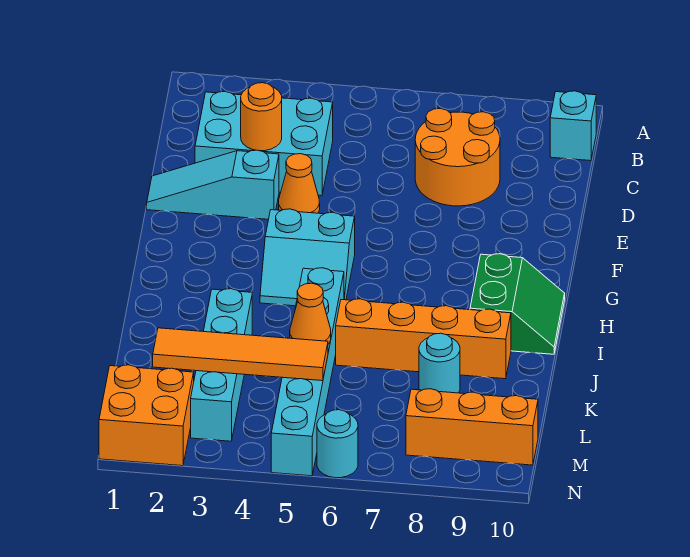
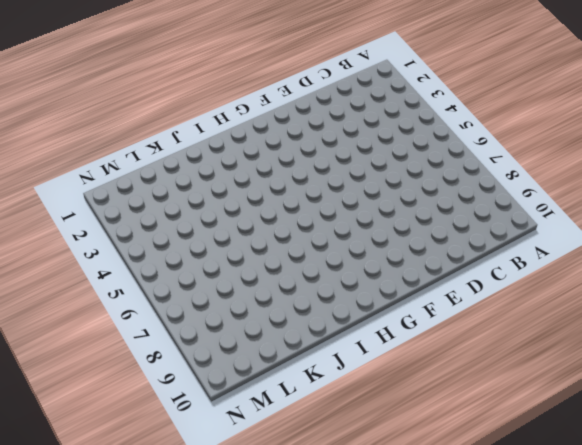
none -> cyan 1x1 brick [550,91,596,161]
none -> cyan 2x3 brick [195,92,333,196]
none -> orange 2x2 round brick [415,109,500,206]

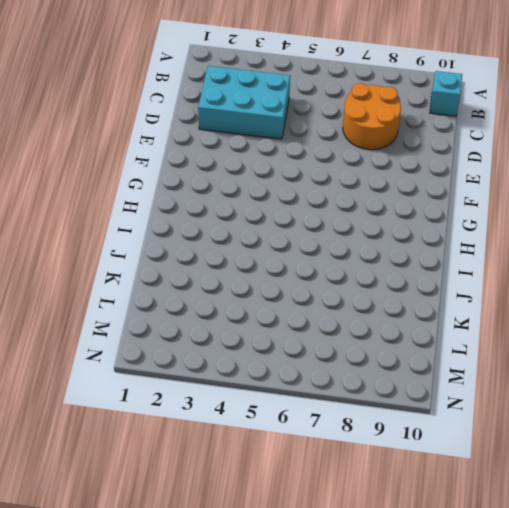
none -> cyan 1x3 slope [147,150,279,219]
none -> orange 1x1 cone [279,154,320,213]
none -> cyan 2x2 slope [260,209,355,306]

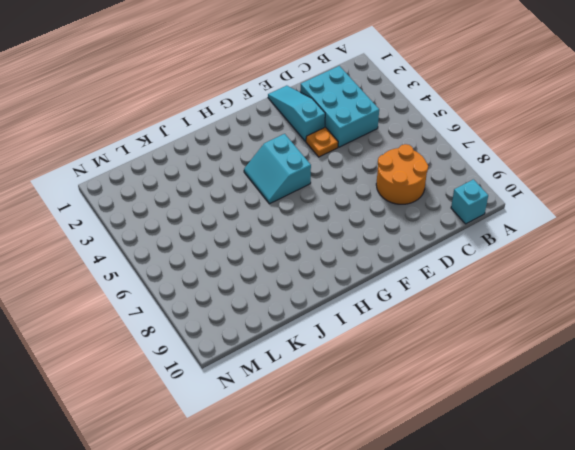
orange 1x1 plate [306,127,338,157] -> orange 1x1 cone [279,154,320,213]
none -> green 2x2 slope [470,254,565,354]
none -> cyan 1x6 brick [271,268,344,476]
none -> cyan 1x4 brick [191,289,252,441]

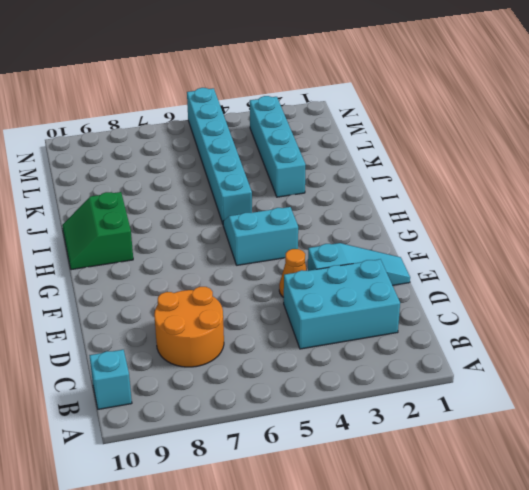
none -> orange 1x4 brick [336,299,511,379]
none -> cyan 1x1 round brick [419,333,460,393]
none -> orange 2x2 brick [99,365,194,466]

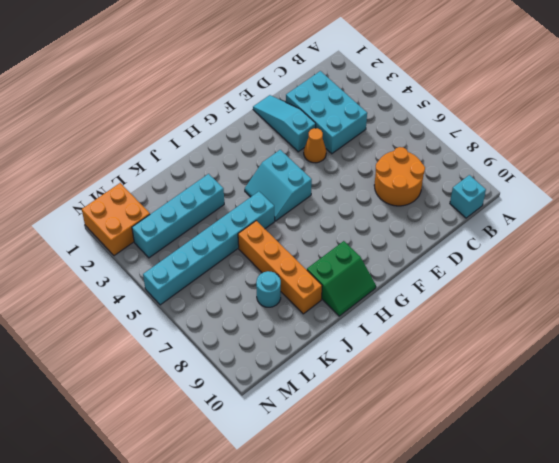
none -> orange 1x3 brick [406,389,538,465]
none -> cyan 1x1 round brick [317,410,358,478]
none -> orange 1x1 round brick [241,83,282,151]

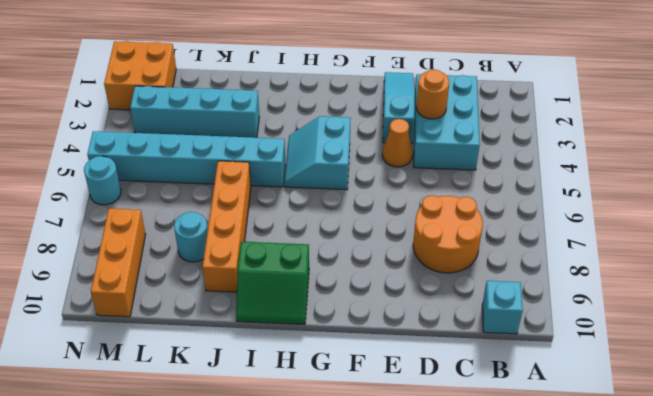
none -> orange 1x1 cone [290,283,331,344]
none -> orange 1x4 tile [153,328,328,381]

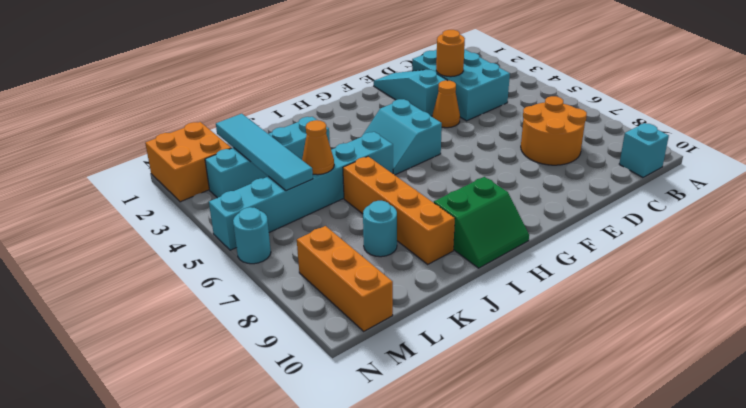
cyan 1x4 tile [216,114,313,191] -> orange 1x4 tile [153,328,328,381]

